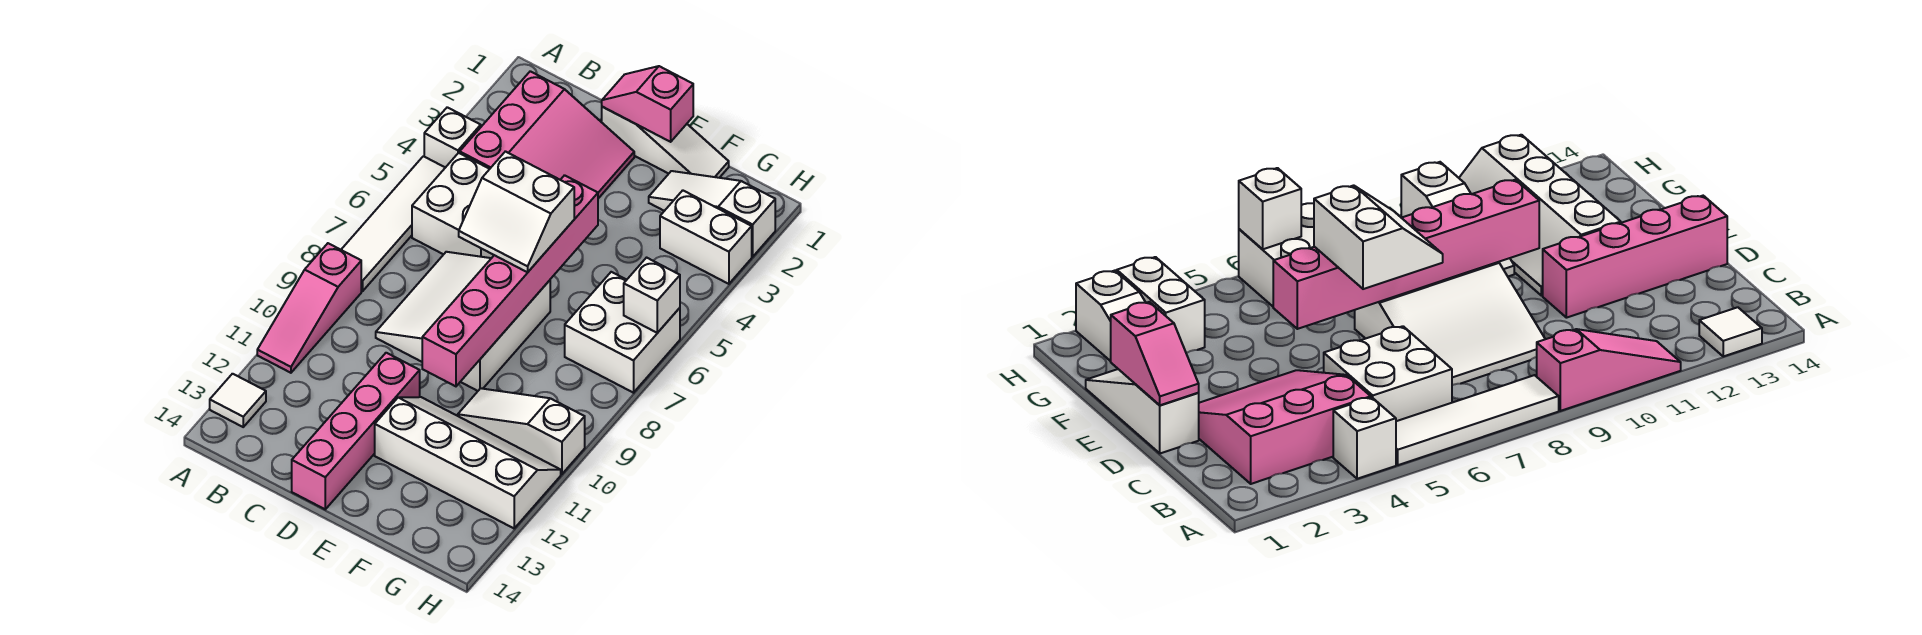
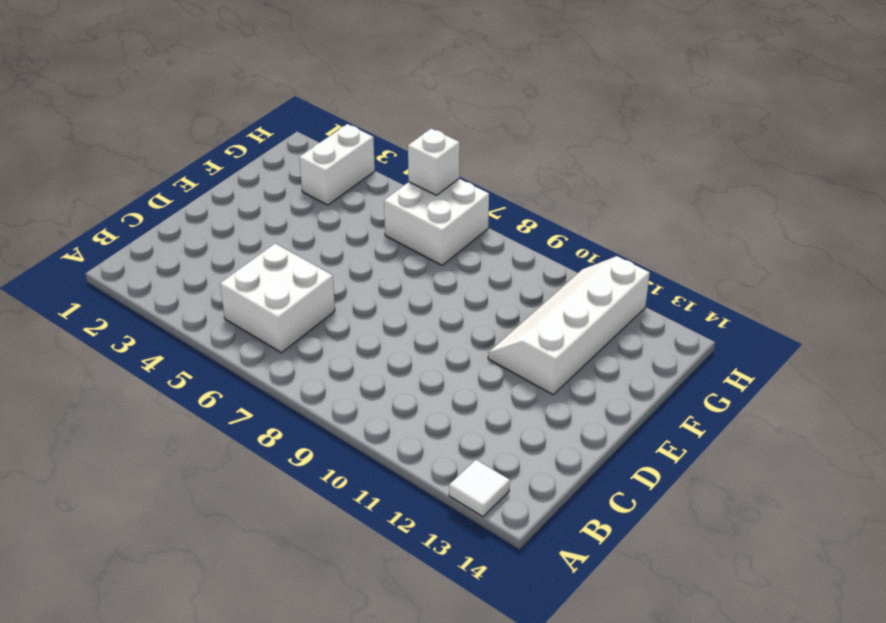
none -> white 1x1 brick [424,107,481,168]
none -> white 1x4 tile [341,156,445,291]
none -> pink 1x3 slope [257,243,361,373]

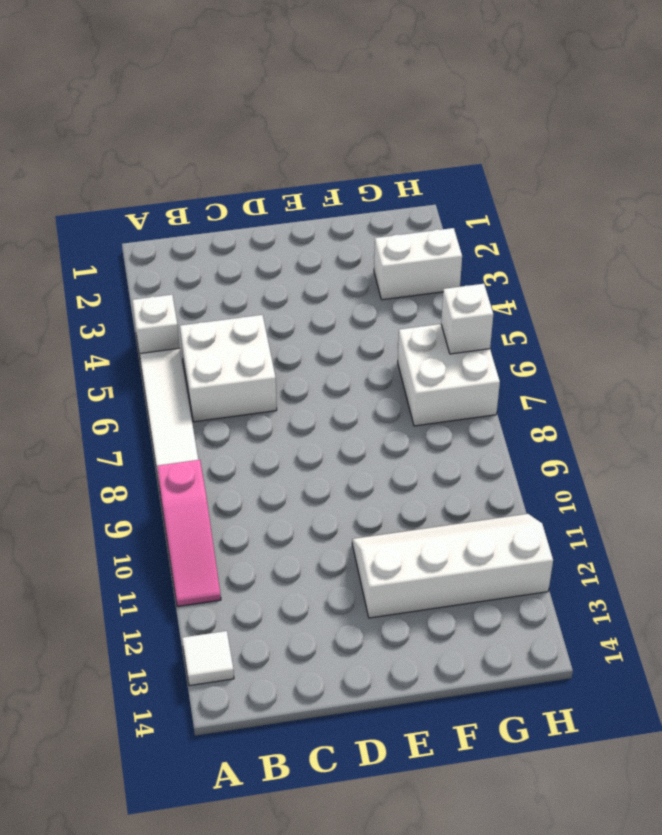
none -> pink 3x3 slope [460,71,634,198]
none -> white 3x3 slope [376,252,550,391]
none -> white 1x3 slope [602,107,729,178]

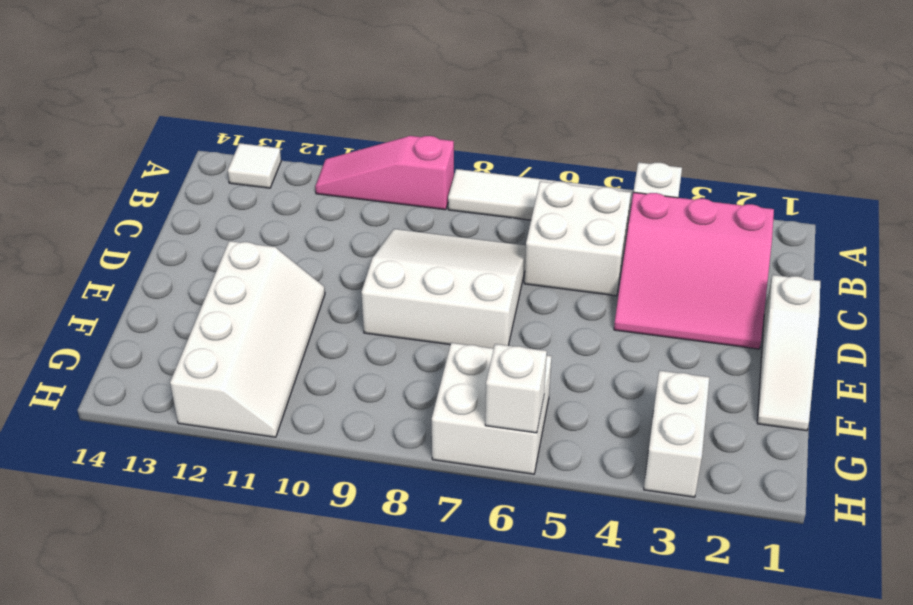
none -> pink 1x4 brick [292,353,420,509]
none -> white 1x3 slope [649,171,775,257]
none -> white 1x3 slope [458,388,585,474]

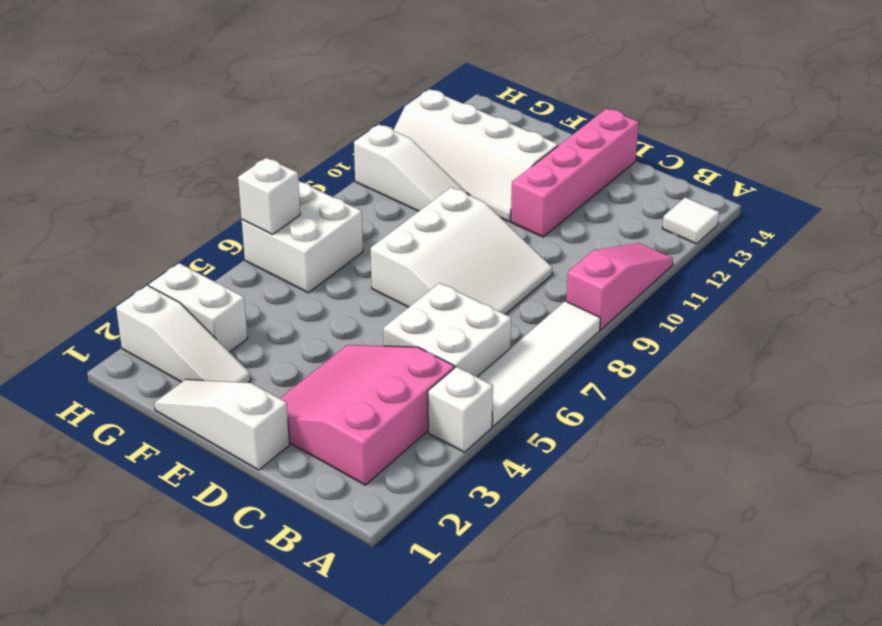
none -> pink 1x2 slope [602,66,693,142]
none -> pink 1x6 brick [422,175,598,386]
none -> white 2x2 slope [459,151,574,272]

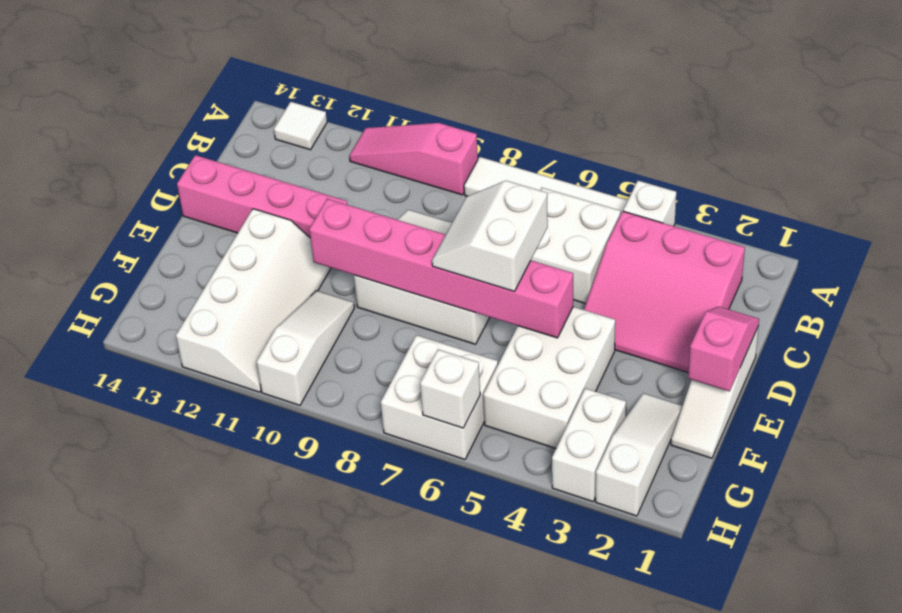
white 2x3 brick [483,307,615,448] -> none

